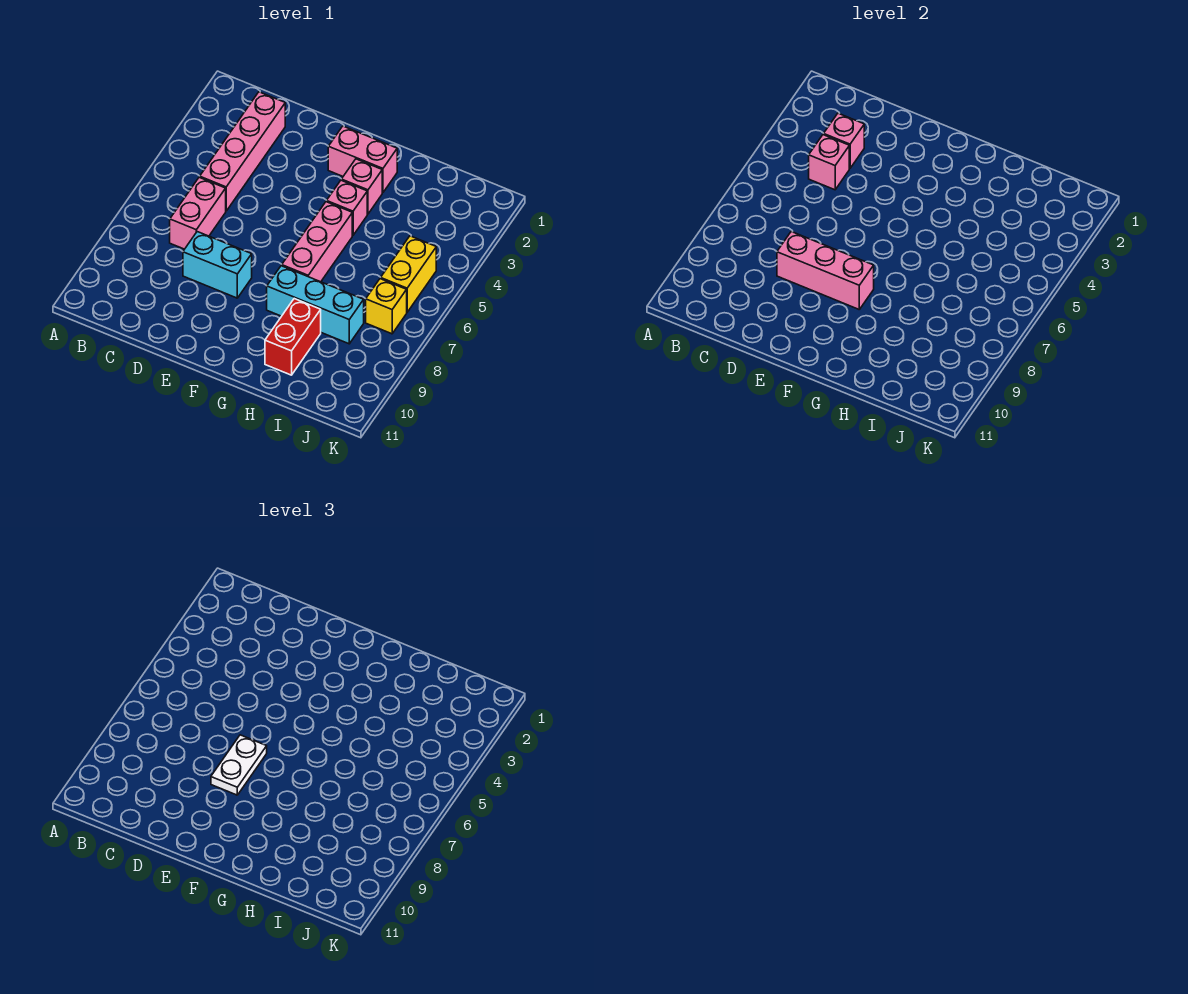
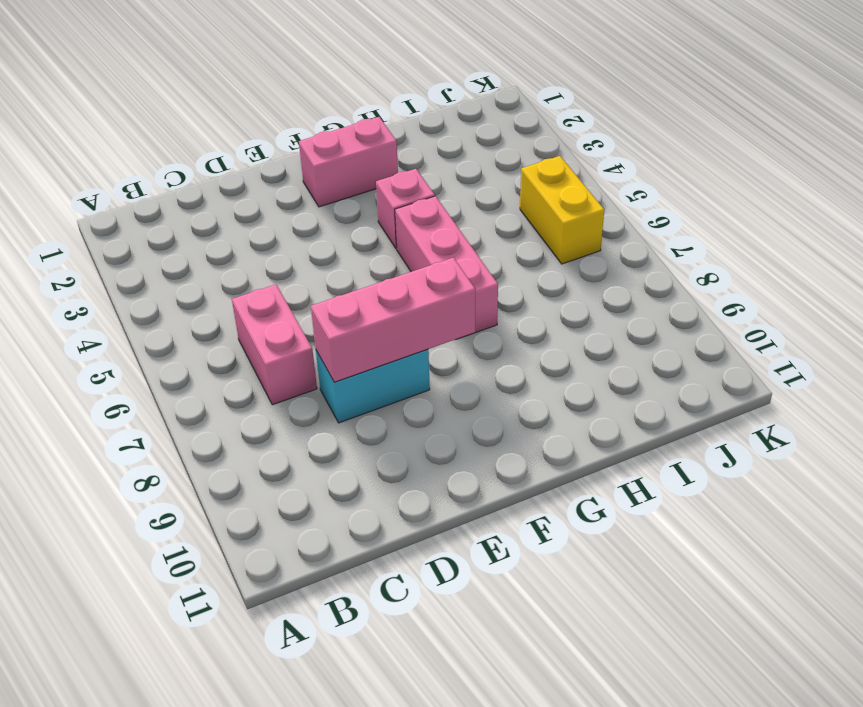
none -> pink 1x4 brick [200,92,285,211]
none -> pink 1x1 brick [341,159,382,214]
none -> cyan 1x3 brick [267,266,364,344]

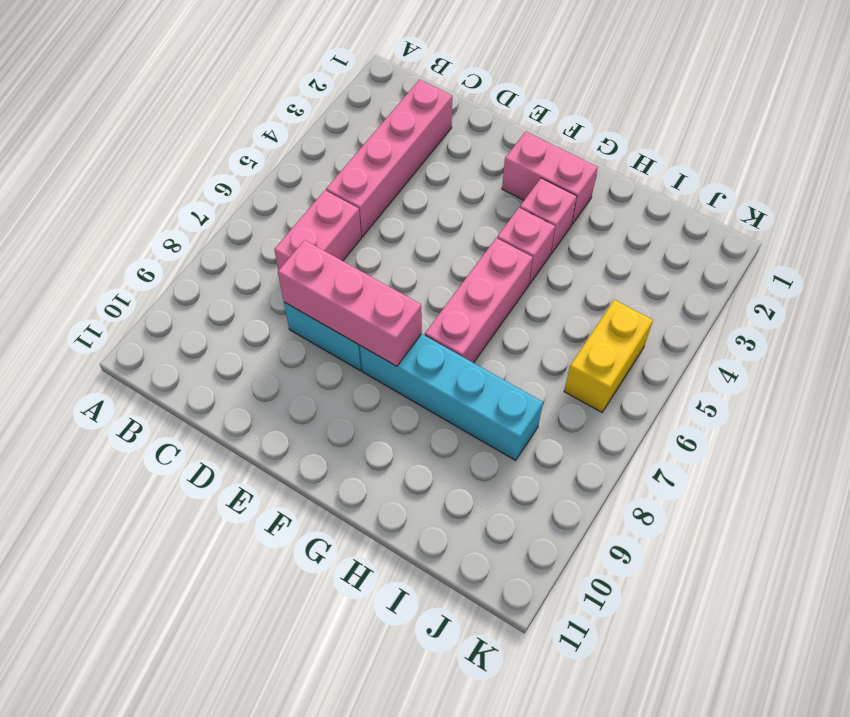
cyan 1x4 brick [360,334,543,460] -> cyan 1x3 brick [267,266,364,344]
none -> red 1x2 brick [265,299,321,375]
none -> yellow 1x1 brick [366,279,407,334]
none -> pink 1x1 brick [824,113,864,168]

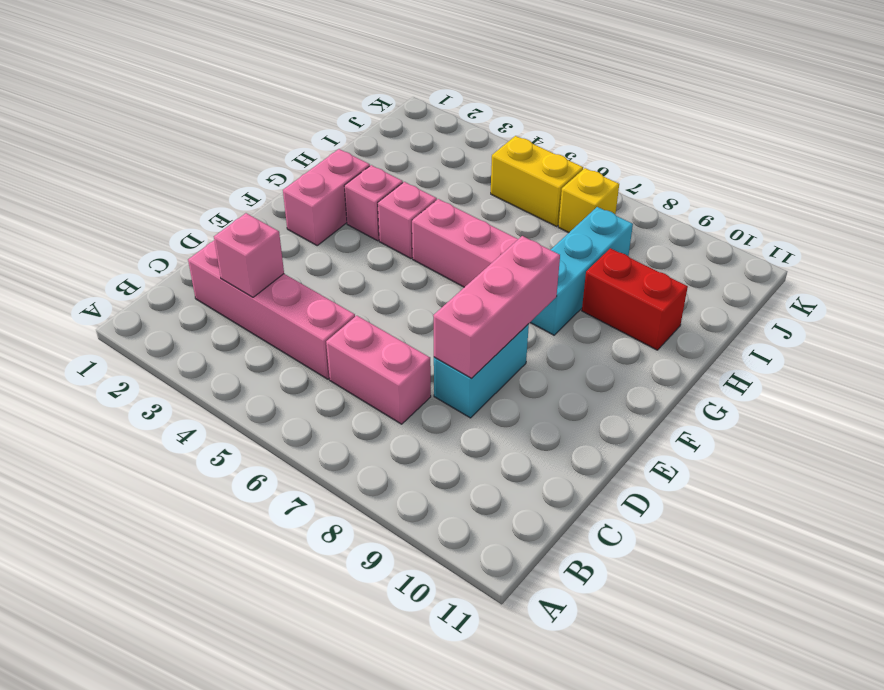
none -> pink 1x1 brick [809,135,849,190]
none -> white 1x2 plate [211,735,267,795]

